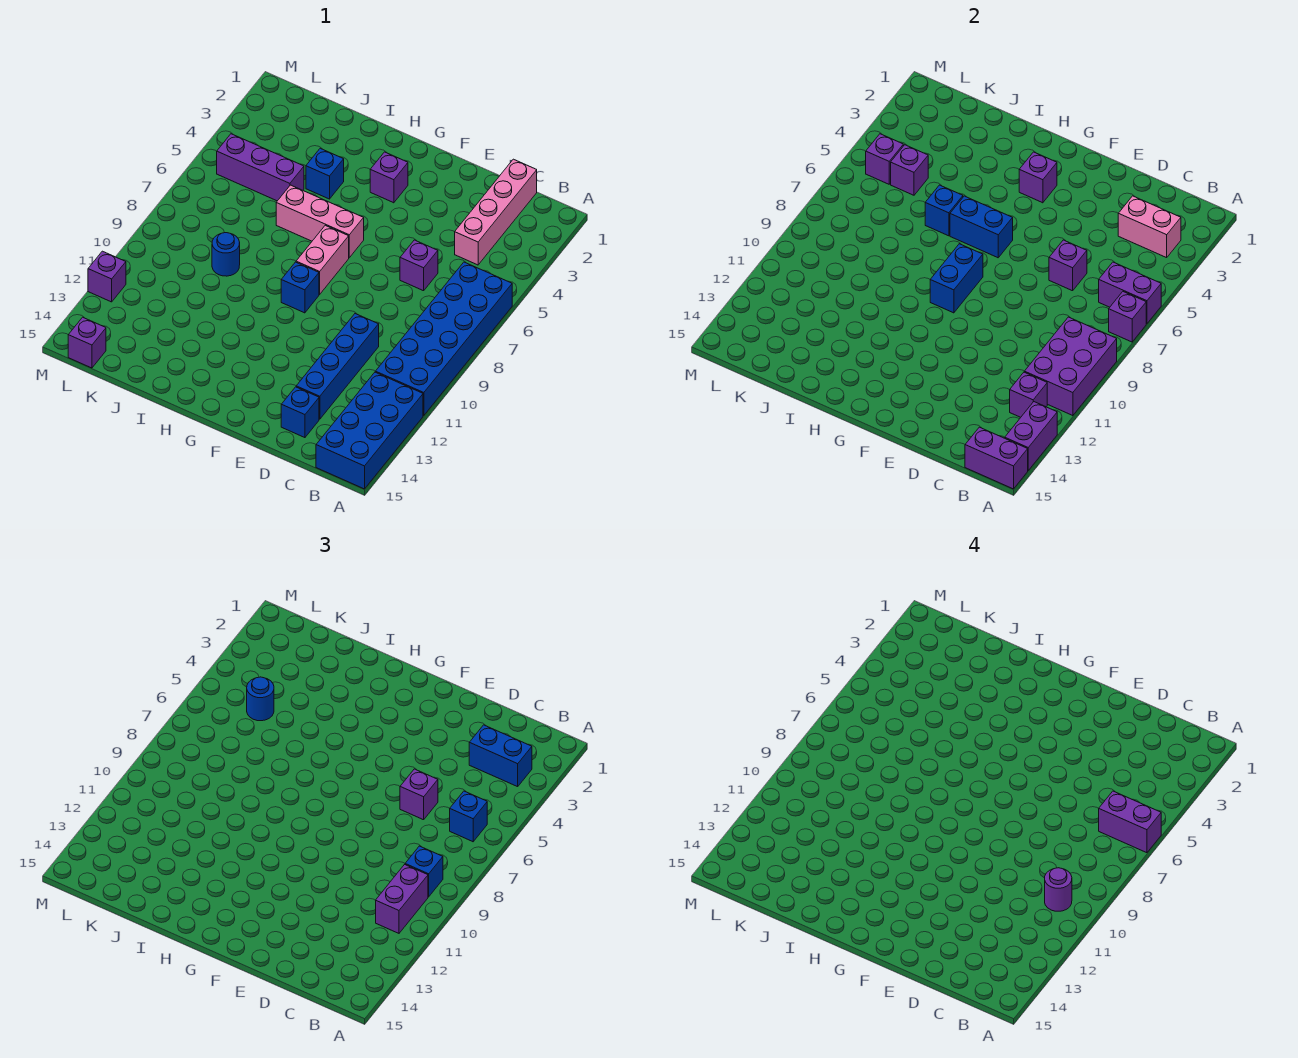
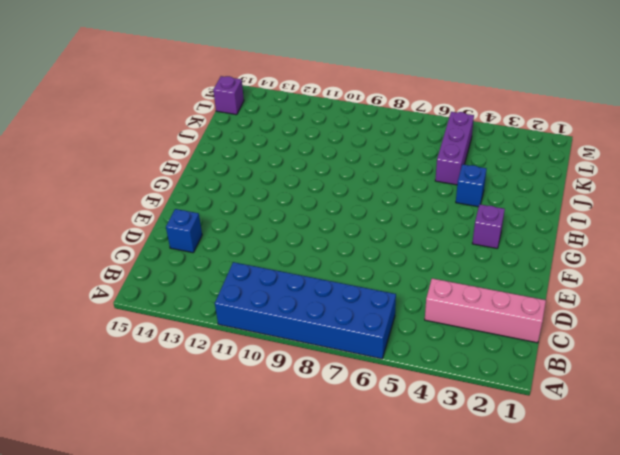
none -> blue 2x4 brick [316,372,423,489]
none -> purple 1x1 brick [400,240,438,291]
none -> blue 1x4 brick [296,314,379,419]
none -> pink 1x3 brick [276,185,364,258]

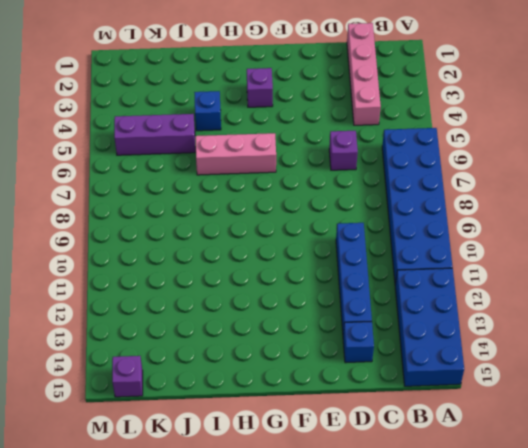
none -> pink 1x2 brick [296,225,349,294]
none -> blue 1x1 brick [281,262,319,313]
none -> blue 1x1 round brick [212,233,240,276]
none -> purple 1x1 brick [88,251,126,302]

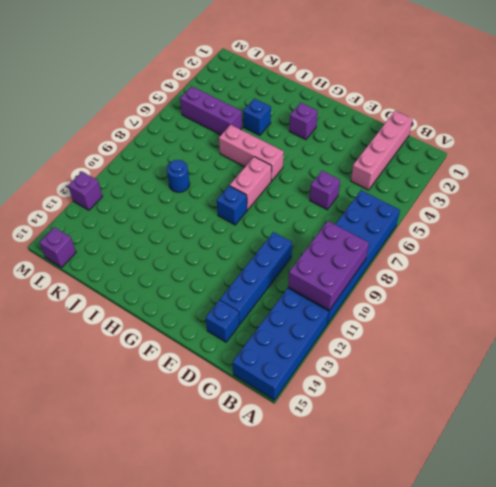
none -> purple 1x2 brick [1099,262,1161,324]
none -> purple 1x1 brick [1109,292,1146,342]
none -> purple 1x2 brick [1005,402,1057,470]
none -> purple 1x2 brick [965,427,1028,489]

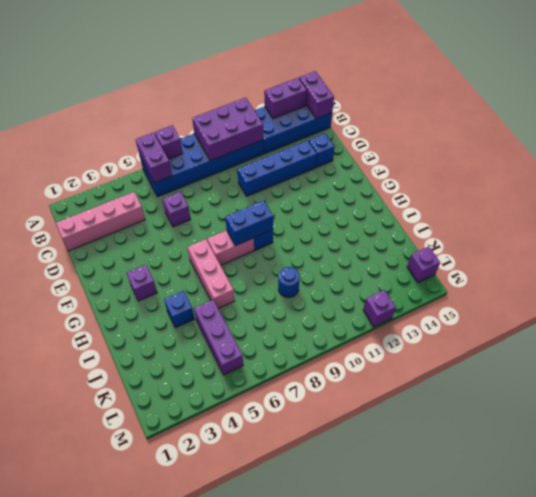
none -> pink 1x2 brick [1118,196,1181,258]
none -> purple 1x1 brick [1010,372,1047,417]
none -> purple 1x1 brick [1049,240,1087,291]
none -> purple 1x1 brick [1019,152,1057,203]

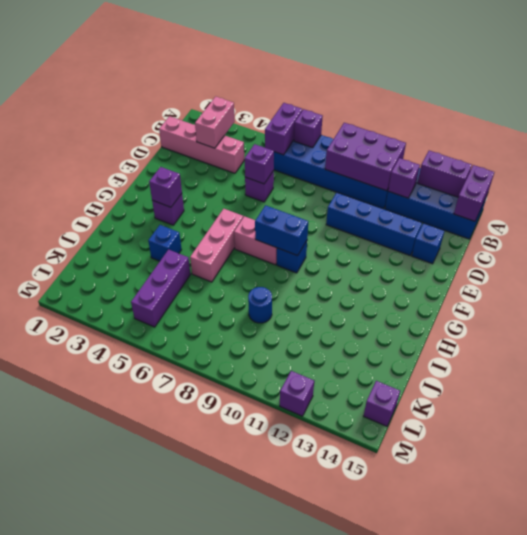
none -> blue 1x2 brick [950,196,1013,258]
none -> blue 1x1 brick [925,185,963,236]
none -> purple 1x1 brick [891,145,928,195]
none -> purple 1x1 brick [866,134,903,184]

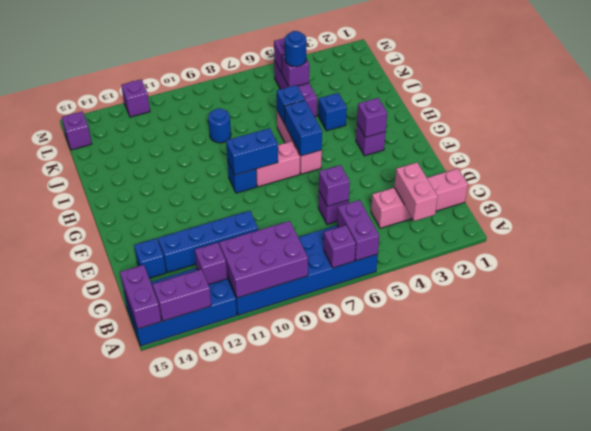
none -> blue 1x2 brick [469,725,532,787]
none -> blue 1x1 brick [450,791,487,842]
none -> blue 1x1 brick [405,846,443,897]
none -> purple 1x2 brick [376,865,428,933]

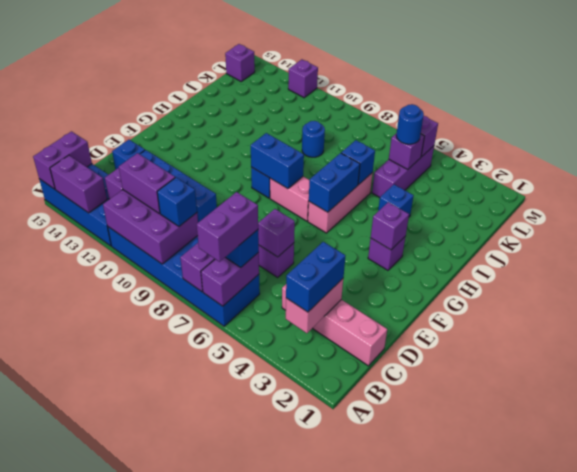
none -> purple 1x1 brick [400,769,438,820]
none -> purple 1x1 round brick [1045,868,1072,911]

